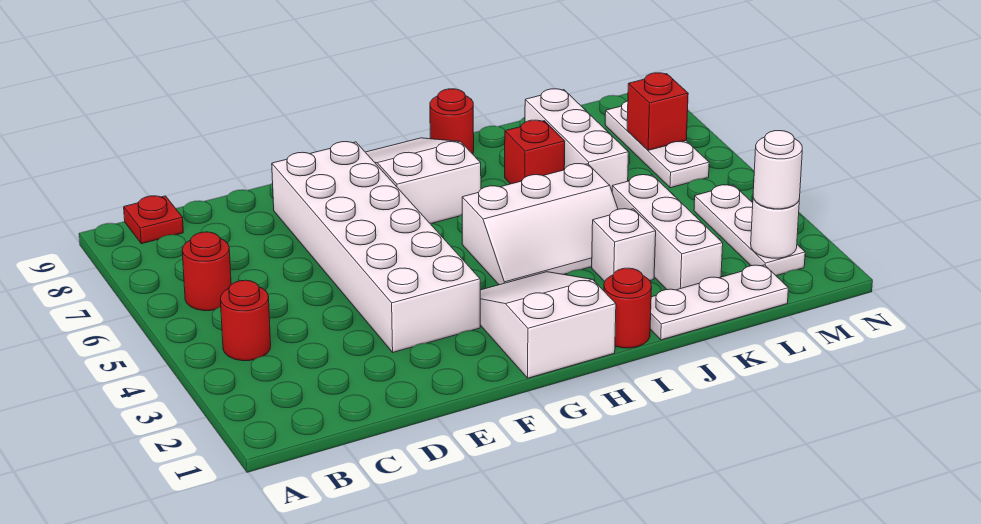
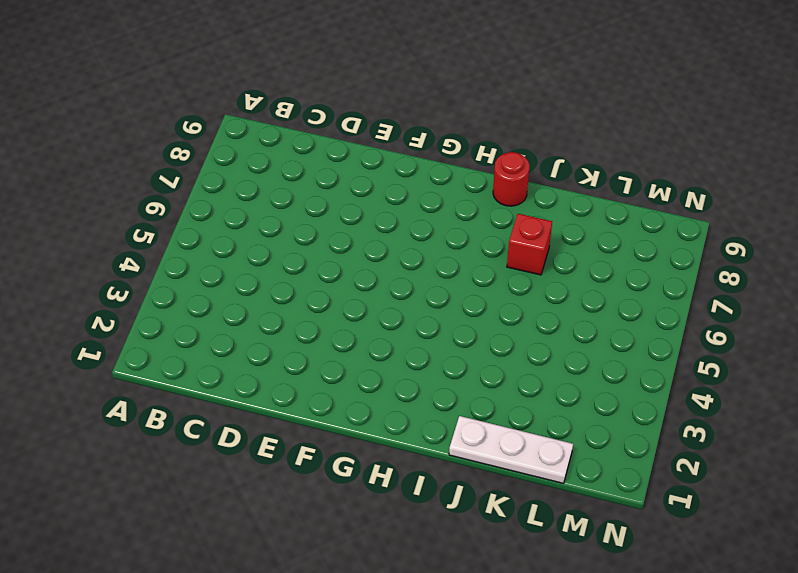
none -> red 1x1 round brick [221,280,271,361]
none -> red 1x1 round brick [182,232,231,311]
none -> red 1x1 plate [124,196,183,244]

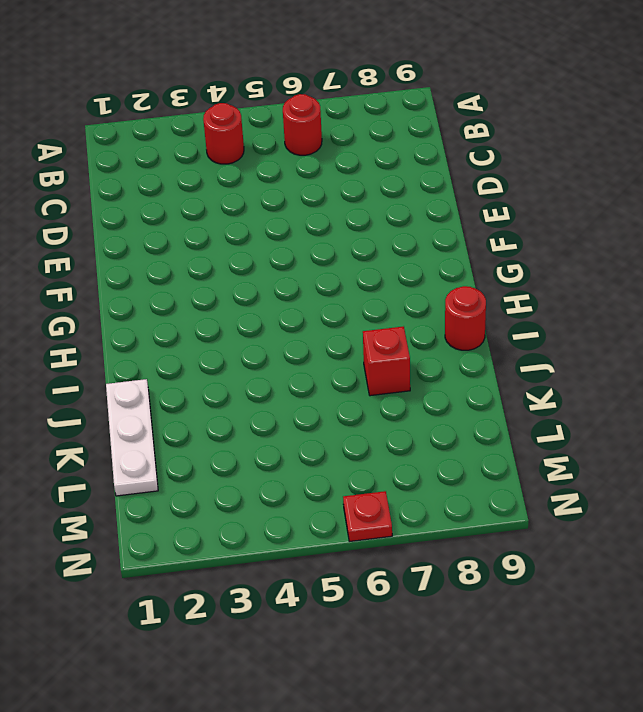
red 1x1 plate [343,491,392,542] -> red 1x1 plate moved to [124,196,183,244]
none -> white 2x6 brick [272,142,480,352]
none -> white 2x3 slope [480,272,616,378]
none -> white 2x3 slope [366,138,481,223]

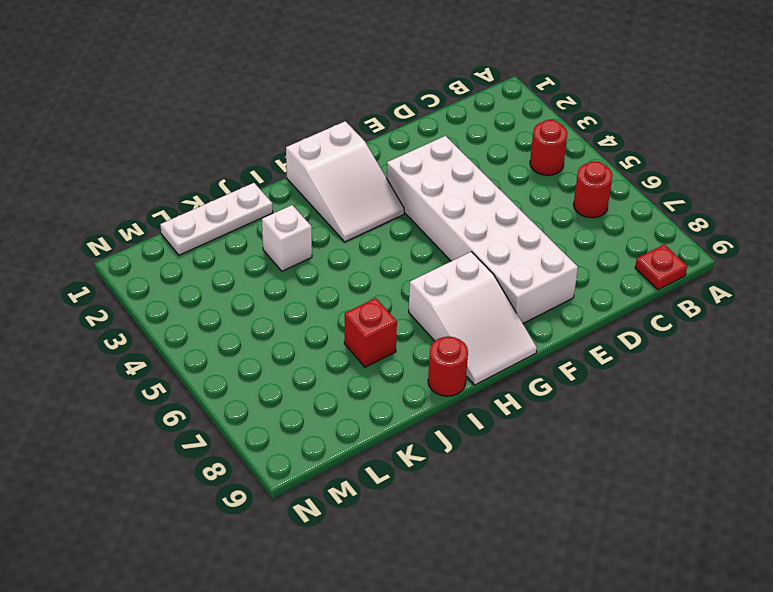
none -> white 2x3 slope [462,164,618,285]
none -> red 1x1 round brick [604,268,652,348]
none -> white 1x3 brick [612,175,723,290]

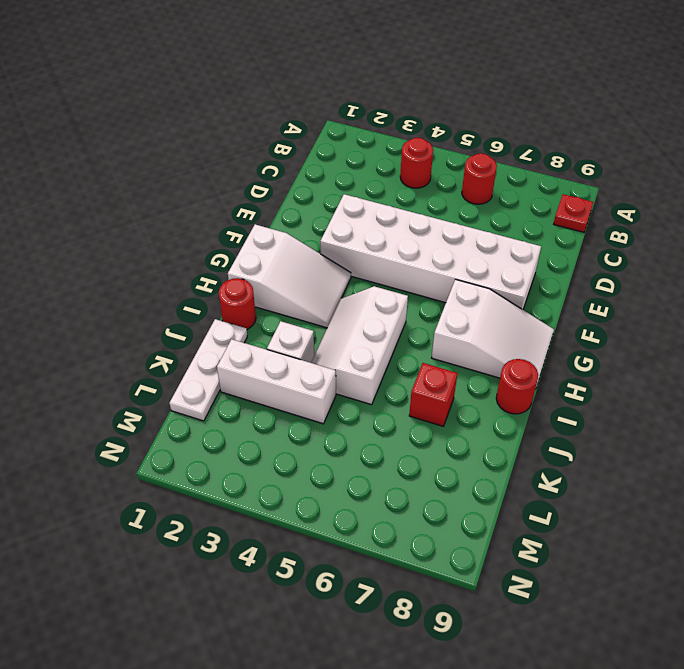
none -> white 1x3 brick [525,89,628,190]
none -> white 1x3 plate [694,185,805,276]
none -> white 1x3 plate [605,101,709,188]

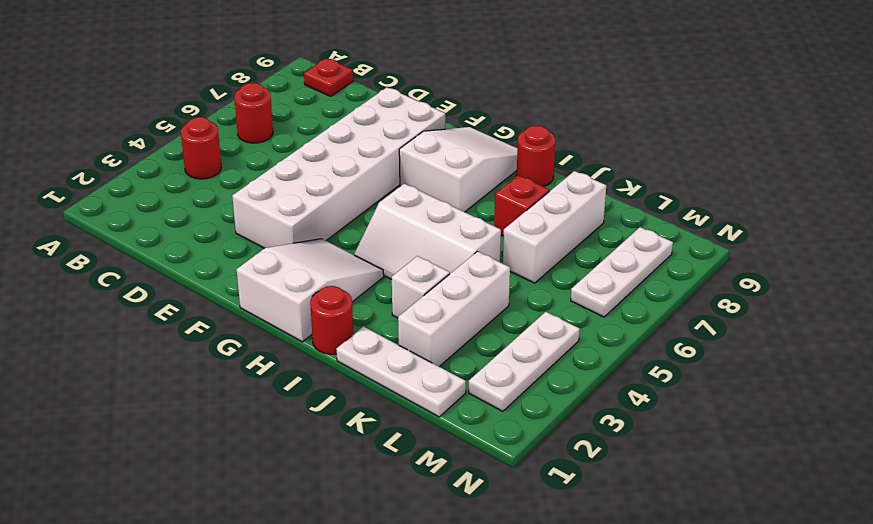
none -> white 1x1 round brick [751,198,799,258]
none -> red 1x1 brick [627,73,688,150]
none -> white 1x1 round brick [753,131,802,209]

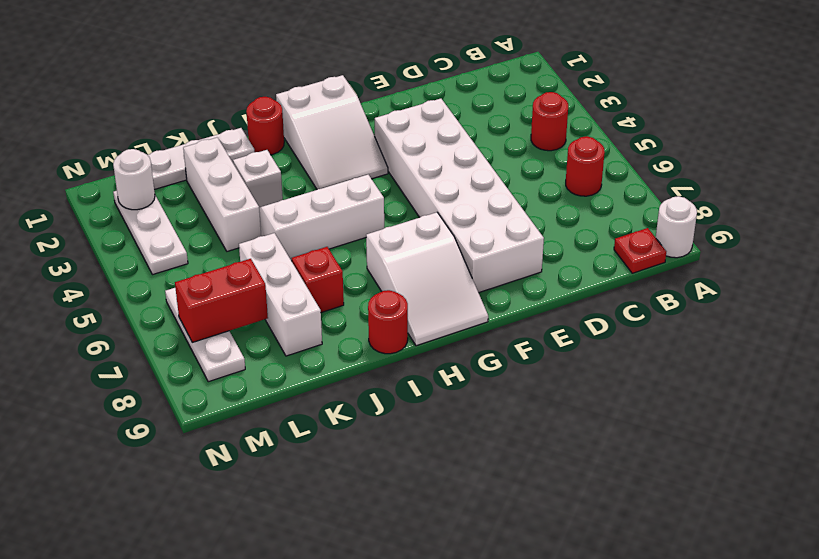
white 1x1 round brick [656,196,697,258] -> white 1x1 round brick moved to [753,131,802,209]
red 1x2 brick [175,259,268,343] -> red 1x1 brick [627,73,688,150]

